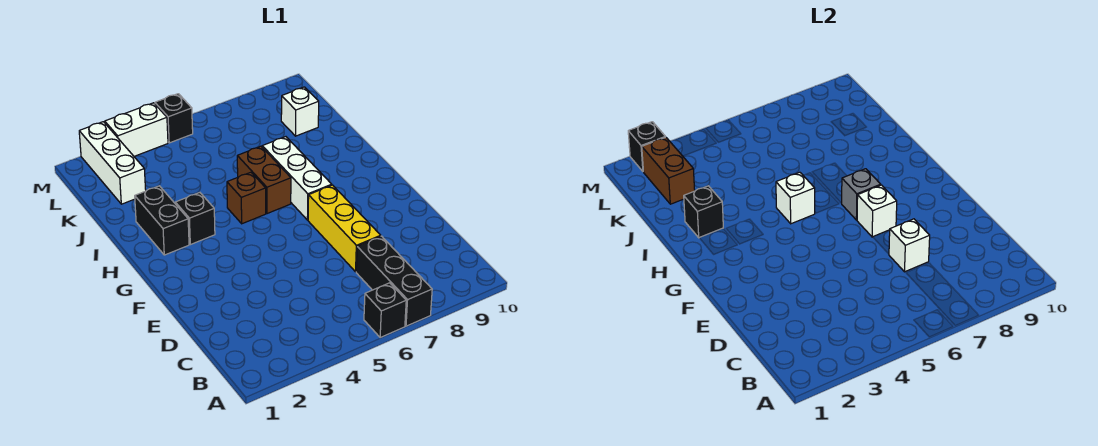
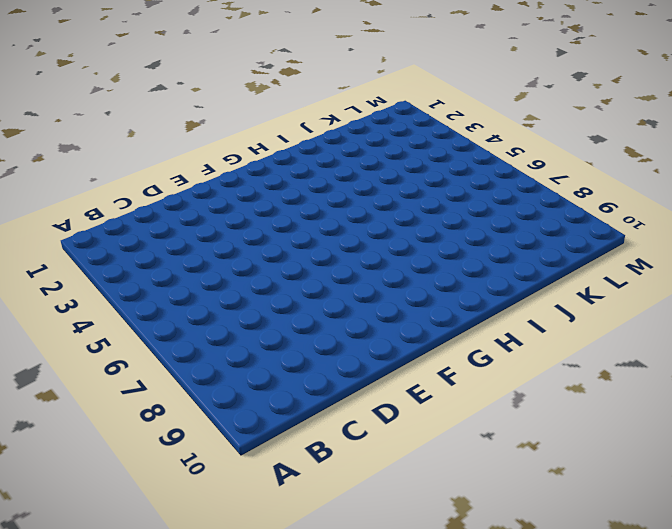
none -> black 1x1 brick [364,283,406,338]
none -> black 1x3 brick [356,236,432,326]
none -> yellow 1x3 brick [308,185,381,272]

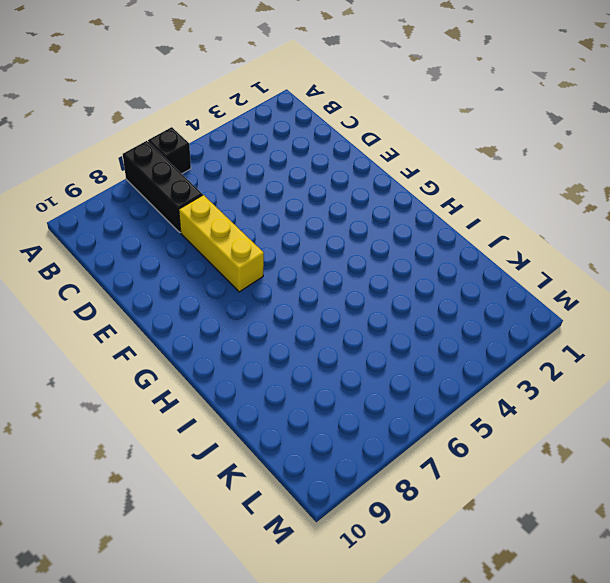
none -> white 1x3 brick [262,137,332,220]
none -> black 1x2 brick [135,186,189,255]
none -> black 1x1 brick [175,193,215,245]

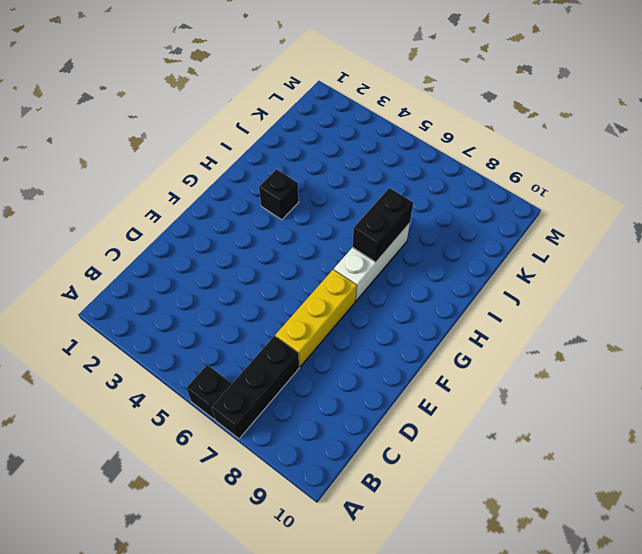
black 1x2 brick [352,188,413,262] -> black 1x2 brick moved to [135,186,189,255]
none -> brown 1x1 brick [227,172,266,224]
none -> brown 1x2 brick [237,146,291,214]
none -> white 1x3 brick [79,122,146,204]

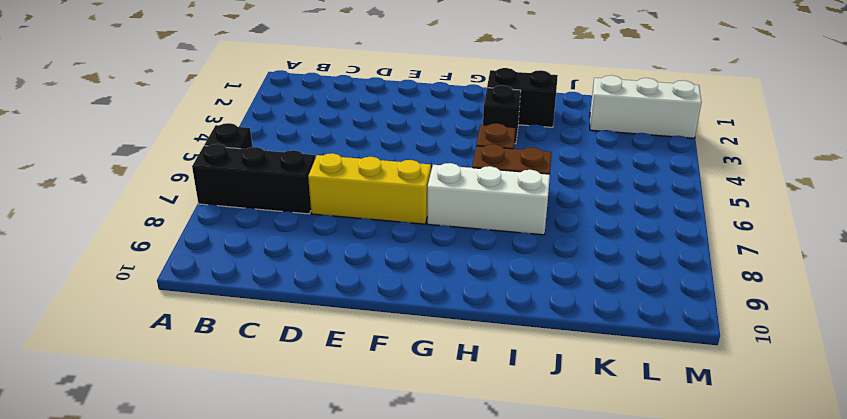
none -> white 1x1 brick [281,87,319,136]
none -> white 1x2 brick [105,103,168,156]
none -> black 1x1 brick [155,94,193,143]

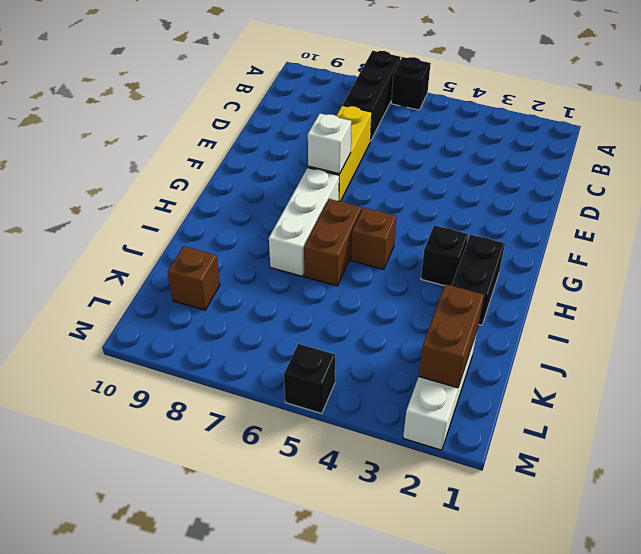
brown 1x1 brick [168,246,220,310] -> white 1x1 brick [281,87,319,136]
none -> white 1x2 brick [105,103,168,156]
none -> white 1x1 brick [889,219,930,272]
none -> grey 1x1 brick [841,169,881,220]

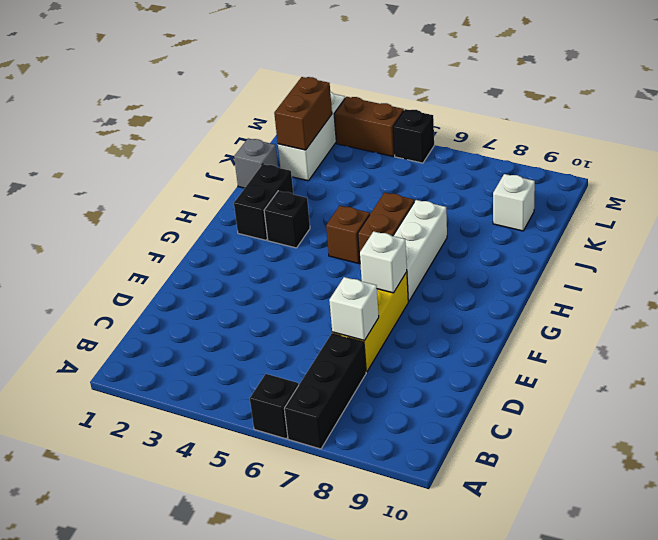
grey 1x1 brick [234,138,278,188] -> grey 1x1 brick moved to [841,169,881,220]
brown 1x2 brick [334,97,404,156] -> white 1x2 brick [105,103,168,156]
none -> white 1x1 brick [776,172,815,224]
none -> black 1x1 brick [684,186,723,238]
none -> black 1x1 brick [628,122,665,171]

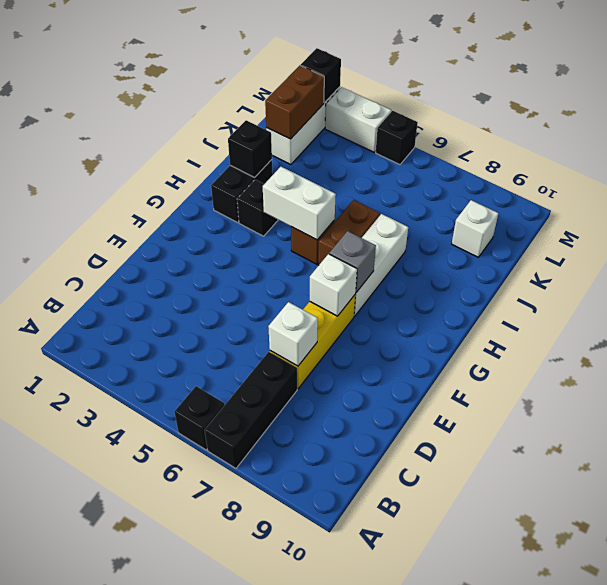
white 1x2 brick [263,167,336,240] -> white 1x1 brick [776,172,815,224]

